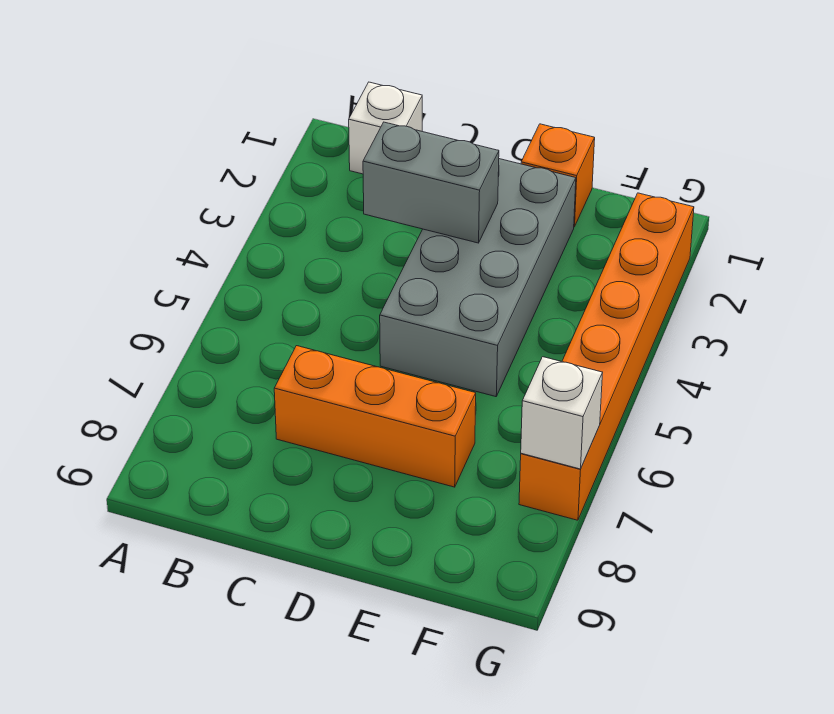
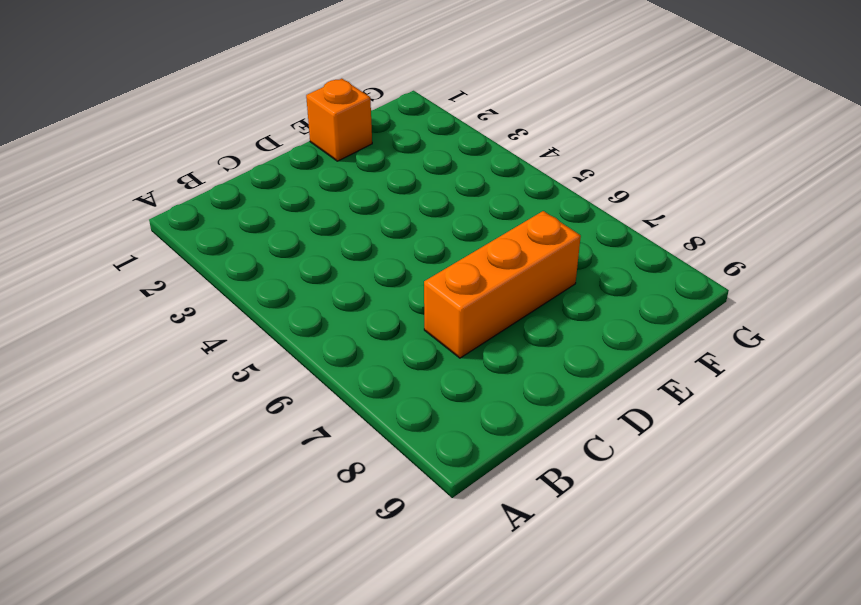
none -> white 1x1 brick [349,82,422,174]
none -> grey 2x4 brick [380,159,576,397]

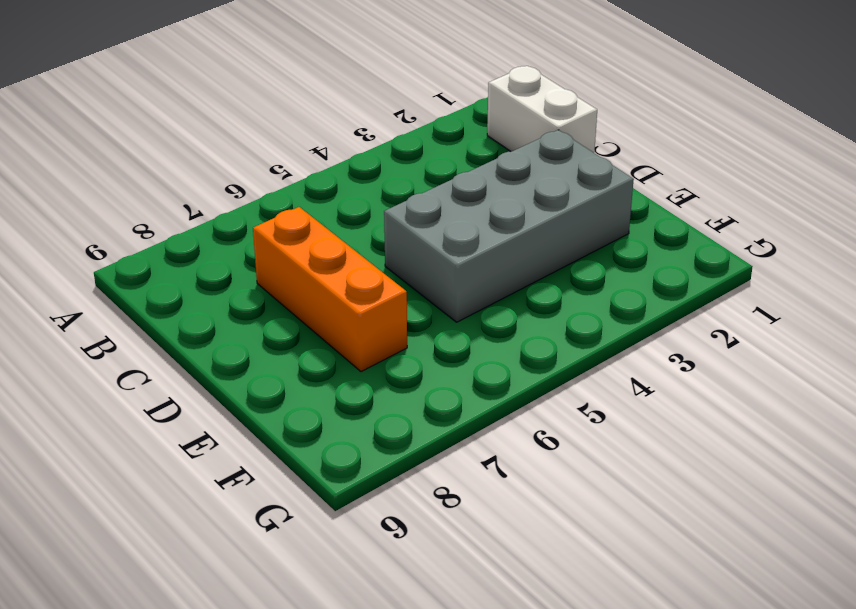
white 1x2 brick [487,66,597,153] -> white 1x1 brick [349,82,422,174]
none -> orange 1x1 brick [521,124,595,227]
none -> orange 1x6 brick [519,193,694,520]

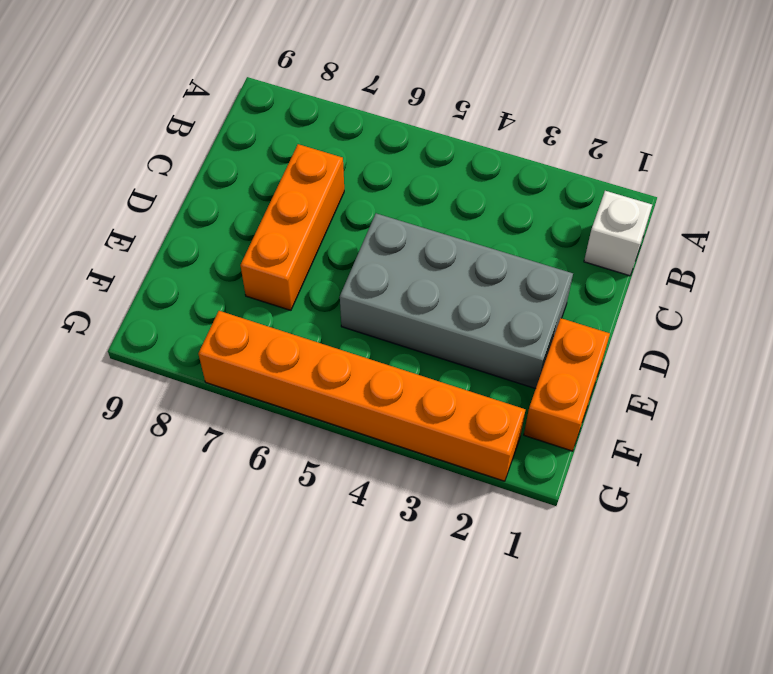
orange 1x2 brick [524,318,610,451] -> orange 1x1 brick [521,124,595,227]
none -> grey 1x2 brick [363,122,499,243]
none -> white 1x1 brick [521,357,603,469]

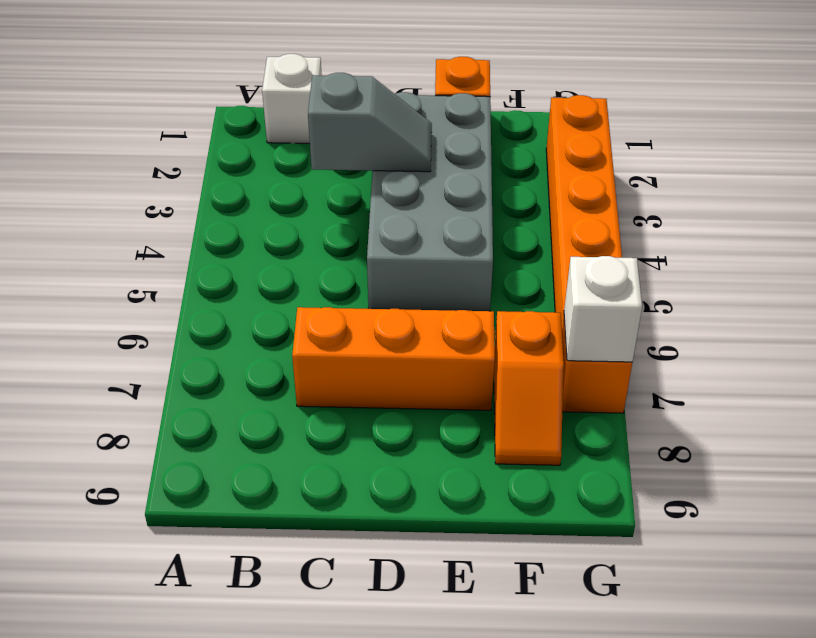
grey 1x2 slope [308,73,432,172] -> grey 1x2 brick [363,122,499,243]
orange 1x2 slope [494,311,564,465] -> none

